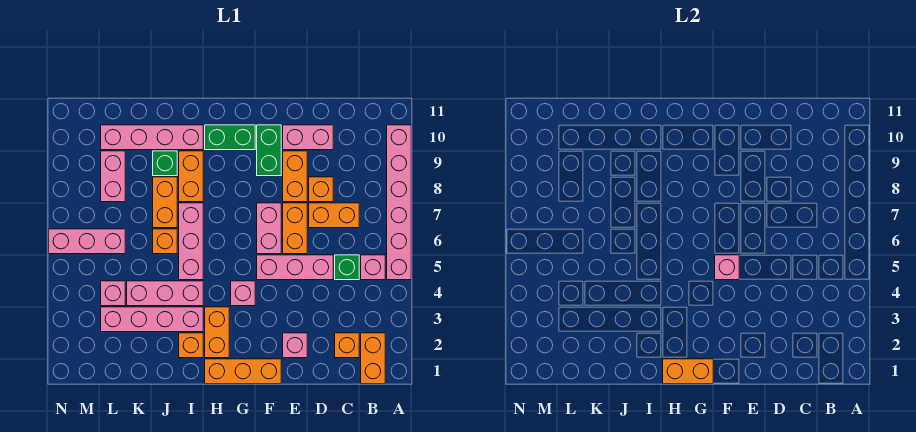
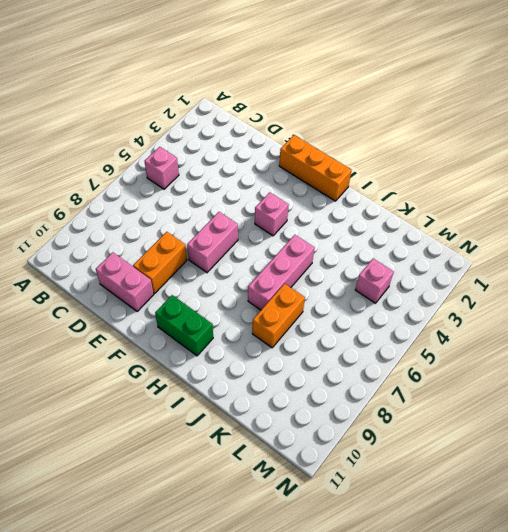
none -> pink 1x6 brick [387,125,411,280]
none -> orange 1x2 brick [361,333,385,384]
none -> orange 1x1 brick [335,333,359,358]
none -> green 1x1 brick [335,255,359,280]

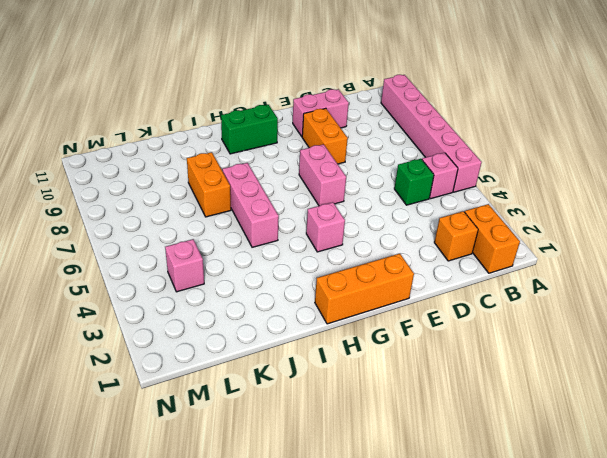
none -> orange 1x2 brick [309,203,359,228]
none -> pink 1x3 brick [257,255,333,280]
none -> orange 1x1 brick [309,177,333,202]
none -> pink 1x1 brick [283,333,307,358]

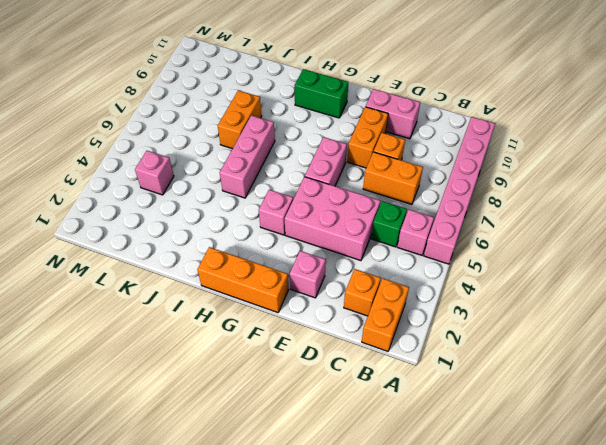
pink 2x3 brick [285,177,380,261] -> pink 1x3 brick [257,255,333,280]
none -> orange 1x2 brick [283,203,307,254]
none -> green 1x2 brick [257,125,281,176]
none -> orange 1x2 brick [205,307,229,358]
none -> orange 1x1 brick [179,333,203,358]

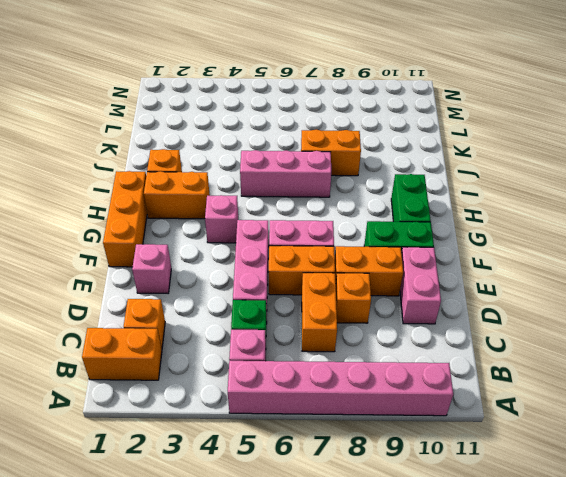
none -> pink 1x4 brick [101,307,203,332]
none -> pink 1x3 brick [127,281,203,306]
none -> orange 1x2 brick [179,151,203,202]
none -> pink 1x4 brick [101,125,203,150]

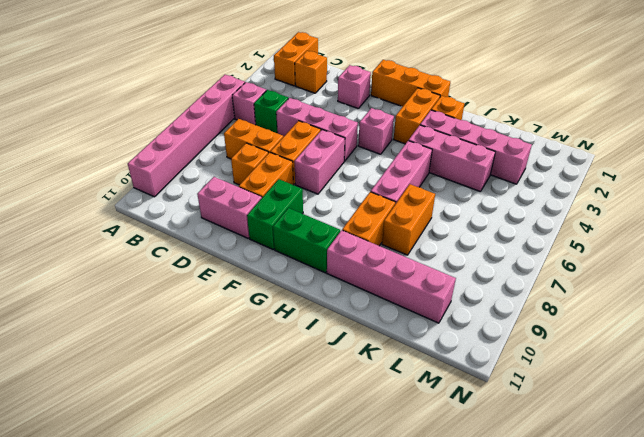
none -> orange 1x1 brick [153,229,177,254]
none -> green 1x1 brick [153,151,177,176]
none -> pink 1x1 brick [101,281,125,306]
none -> pink 1x3 brick [49,229,125,254]

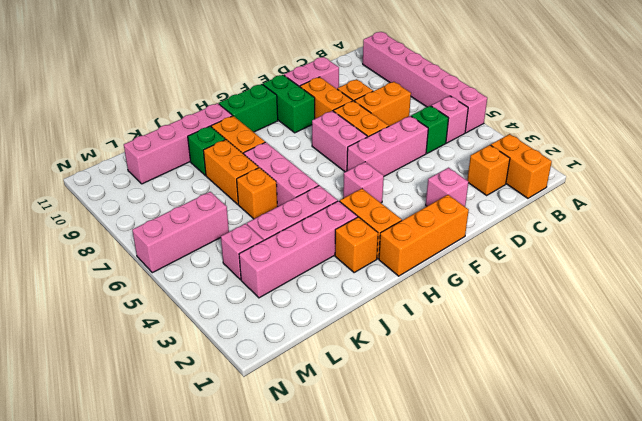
none -> pink 1x2 brick [101,151,125,202]
none -> pink 1x1 brick [715,255,739,280]
none -> orange 1x2 brick [663,359,713,384]

